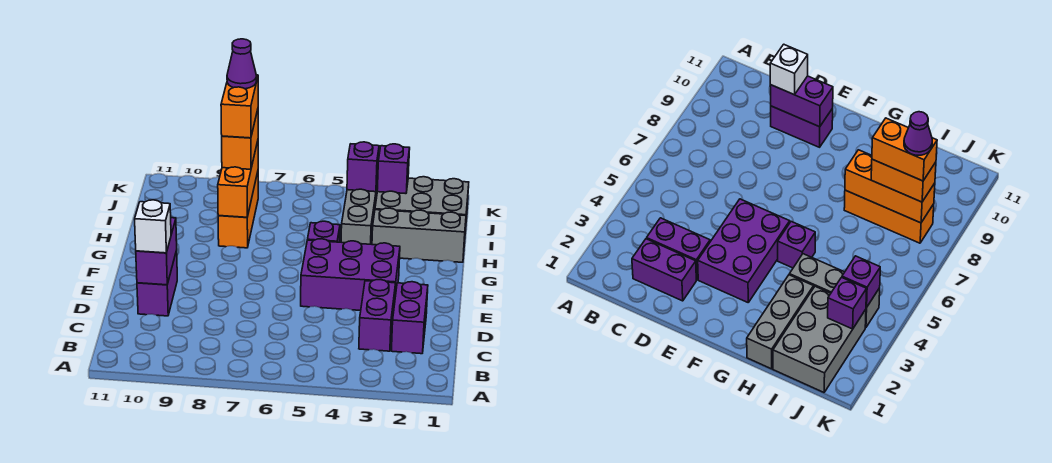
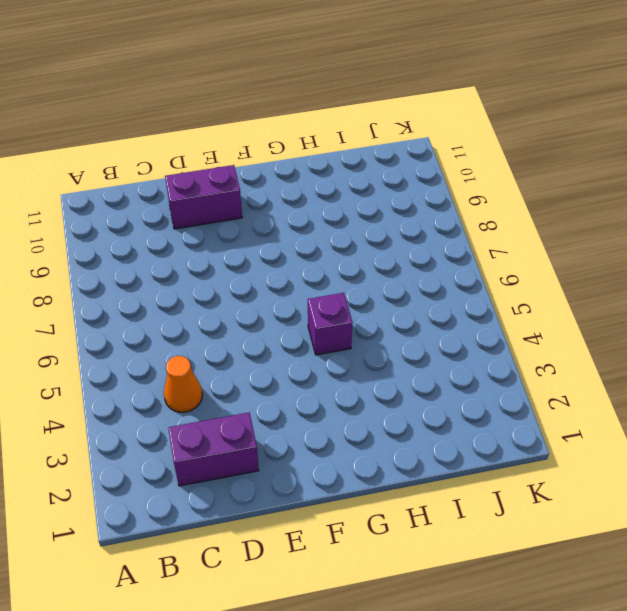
orange 1x1 cone [164,356,202,412] -> none
none -> purple 1x2 brick [359,280,396,351]
none -> purple 2x3 brick [301,239,400,311]
none -> grey 1x3 brick [372,208,466,262]

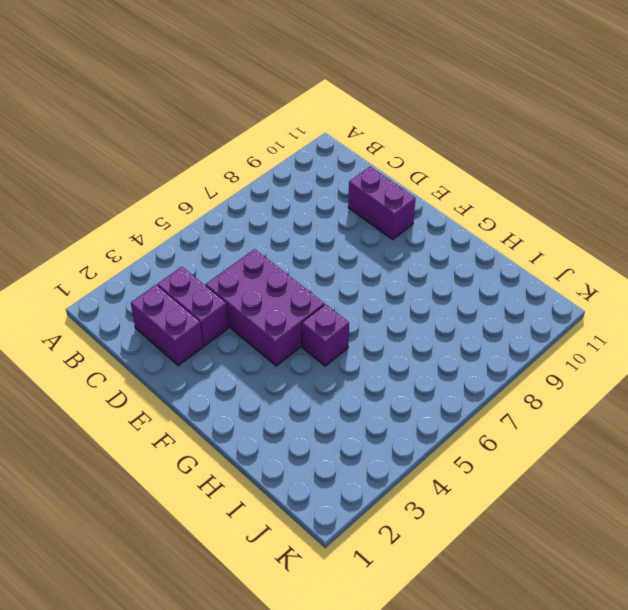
purple 2x3 brick [206,249,324,366] -> purple 2x3 brick turned to [301,239,400,311]
none -> grey 1x3 brick [372,208,466,262]
none -> grey 1x3 brick [341,181,378,244]
none -> orange 1x3 brick [218,172,258,248]

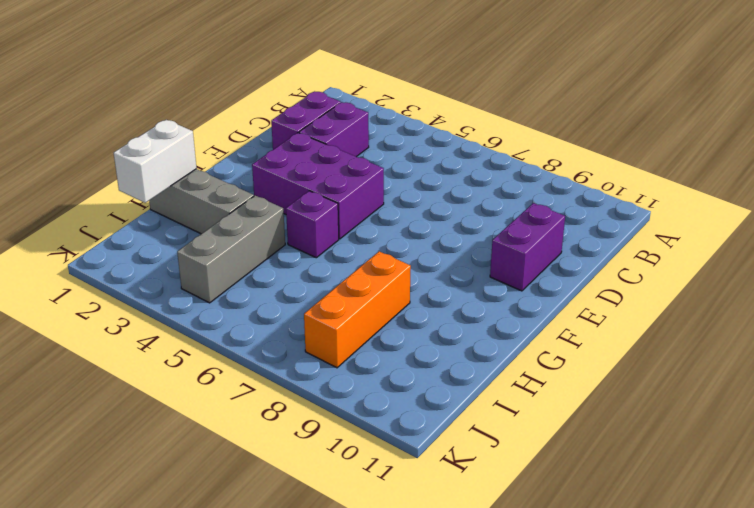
white 1x2 brick [114,120,197,203] -> none
none -> grey 2x3 brick [375,177,469,231]
none -> purple 1x2 brick [136,218,177,285]
none -> orange 1x3 brick [218,141,258,217]

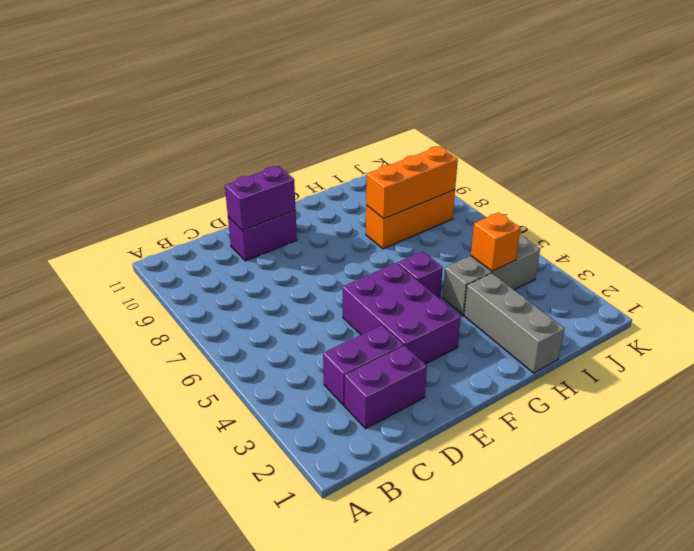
orange 1x1 brick [471,213,520,271] -> none
none -> grey 2x3 brick [375,177,469,231]
none -> purple 1x1 brick [377,144,410,194]
none -> purple 1x1 brick [347,142,379,192]

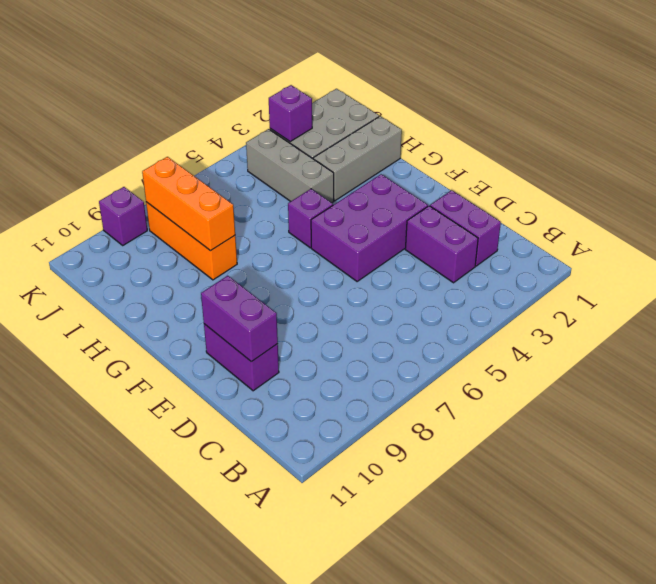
purple 1x1 brick [99,187,147,245] -> purple 1x1 brick moved to [347,142,379,192]
none -> white 1x1 brick [135,200,171,253]
none -> orange 1x2 brick [222,110,258,169]
none -> orange 1x2 brick [221,75,258,138]

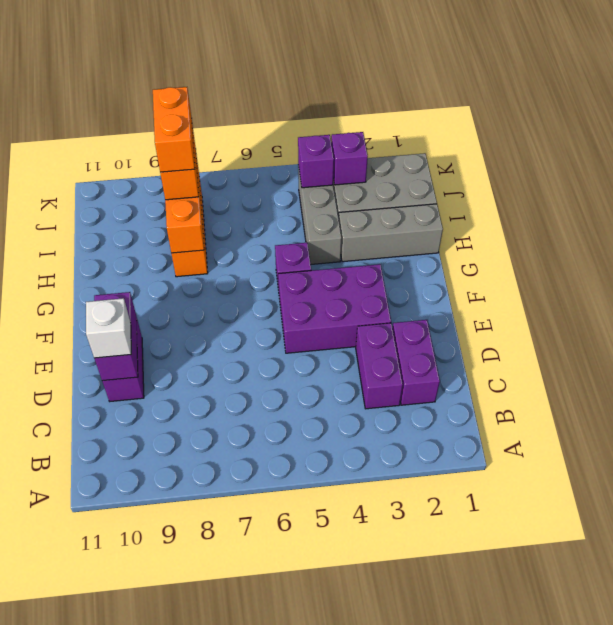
none -> purple 1x1 cone [227,39,256,89]

